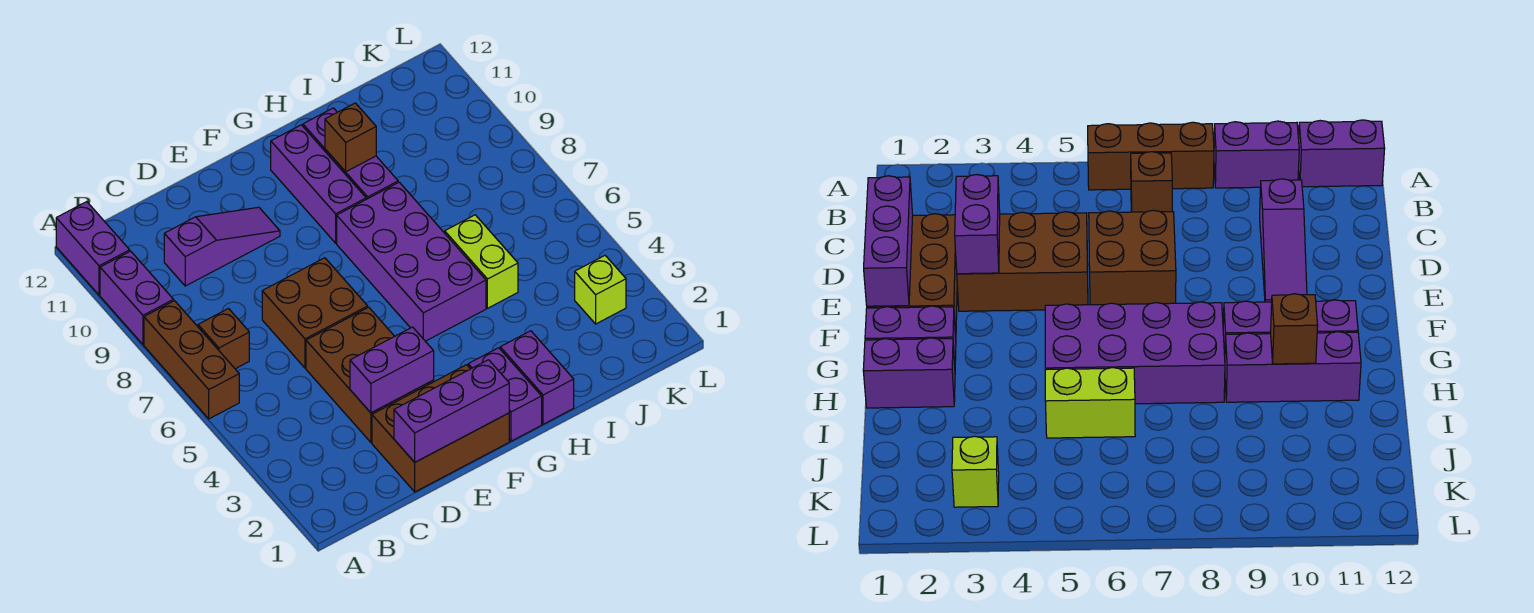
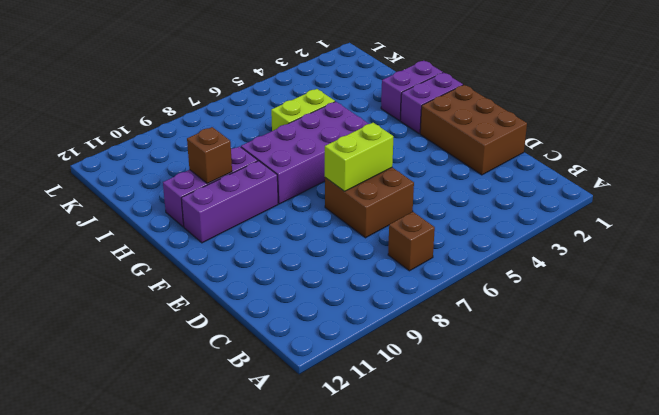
lime 1x2 brick [325,123,393,191] -> none
none -> brown 1x3 brick [144,301,239,419]
none -> purple 1x2 brick [100,251,174,345]
none -> purple 1x2 brick [56,202,130,295]

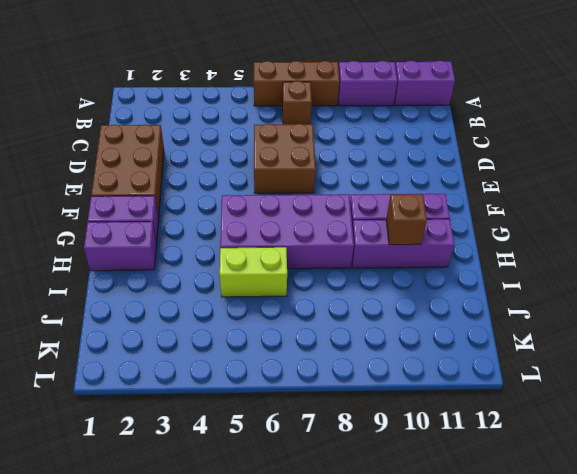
none -> purple 1x3 slope [164,207,280,286]
none -> brown 2x3 brick [306,307,434,442]
none -> lime 1x1 brick [575,256,626,324]

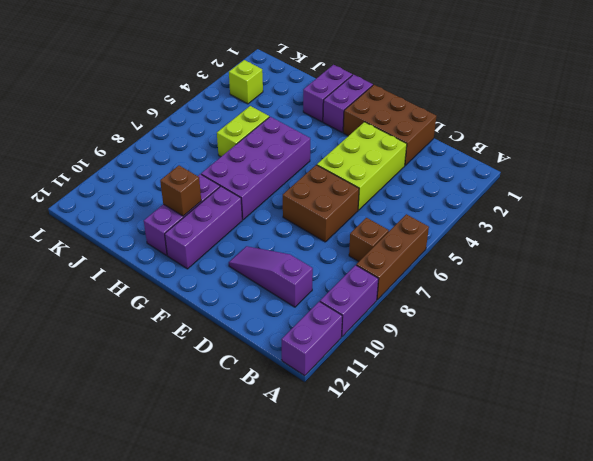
lime 2x3 brick [317,122,407,210] -> brown 2x3 brick [306,307,434,442]
none -> purple 1x3 brick [394,360,509,462]
none -> purple 1x2 brick [350,327,434,413]

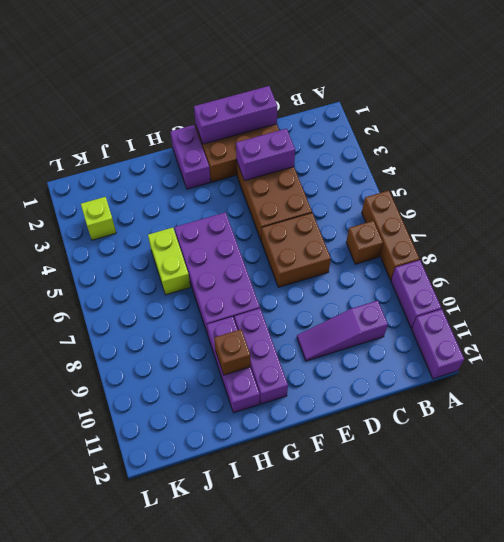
none -> purple 1x2 brick [500,331,574,424]

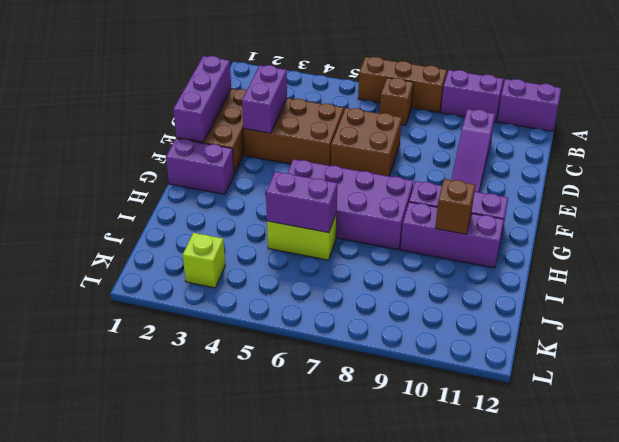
purple 1x2 brick [266,172,337,233] -> purple 1x2 brick moved to [500,331,574,424]

